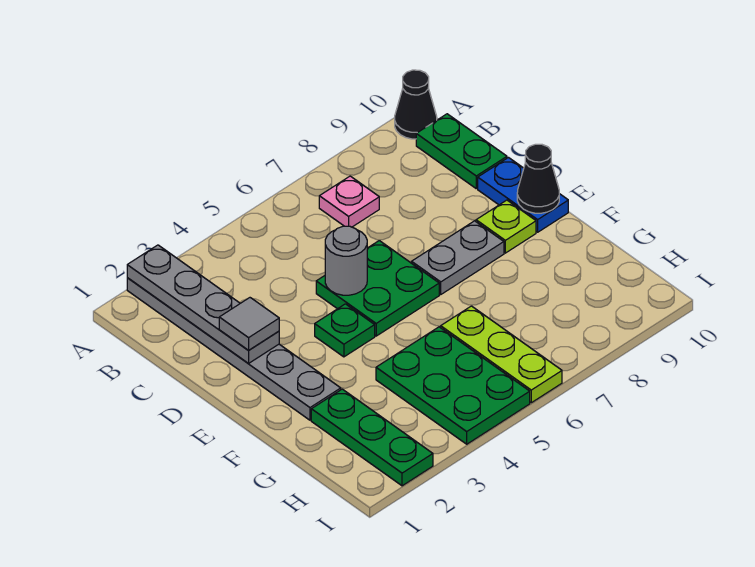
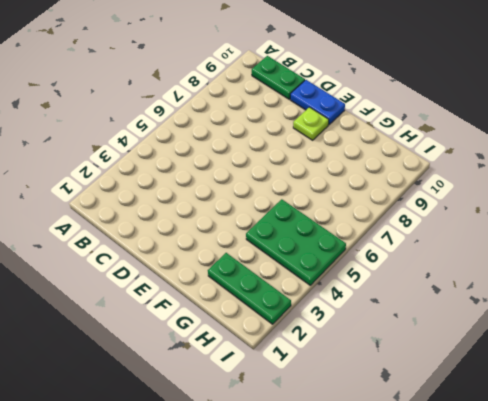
none -> grey 1x6 plate [127,278,341,420]
none -> black 1x1 cone [395,70,437,139]
none -> pink 1x1 plate [319,176,379,227]

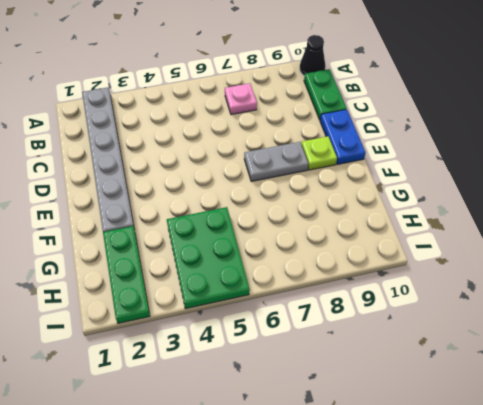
none -> green 2x2 plate [316,241,439,336]
none -> green 1x1 plate [315,304,375,357]
none -> lime 1x3 plate [441,306,562,403]

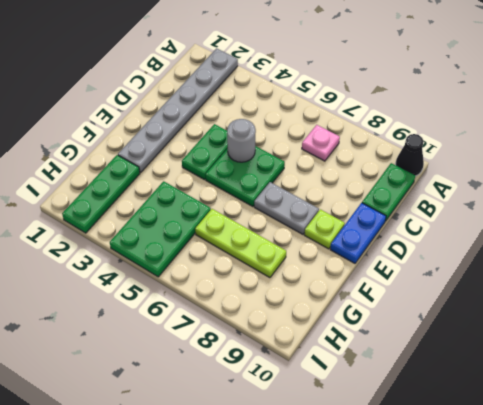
green 1x2 plate [182,124,228,180] -> green 1x1 plate [315,304,375,357]
lime 1x3 plate [195,209,286,278] -> lime 1x3 plate turned to [441,306,562,403]
none -> grey 1x4 plate [127,245,279,363]
none -> black 1x1 cone [517,144,559,213]
none -> grey 1x1 tile [219,298,279,350]

